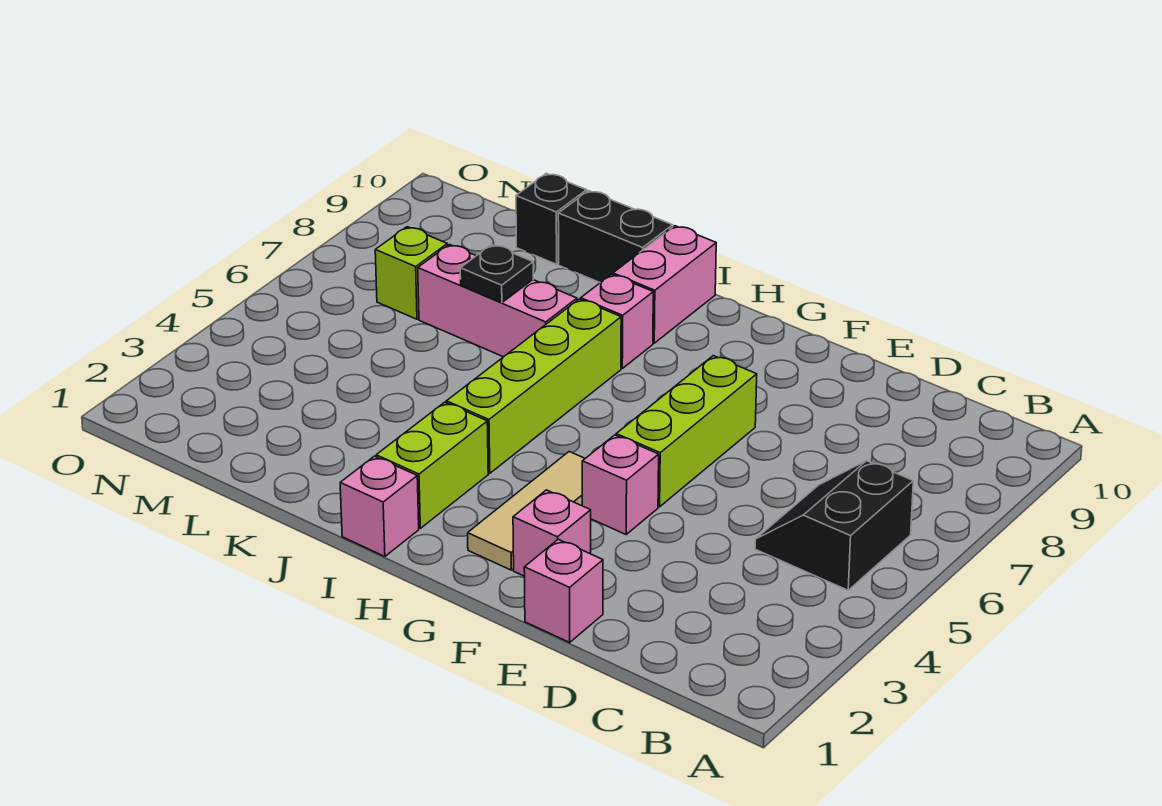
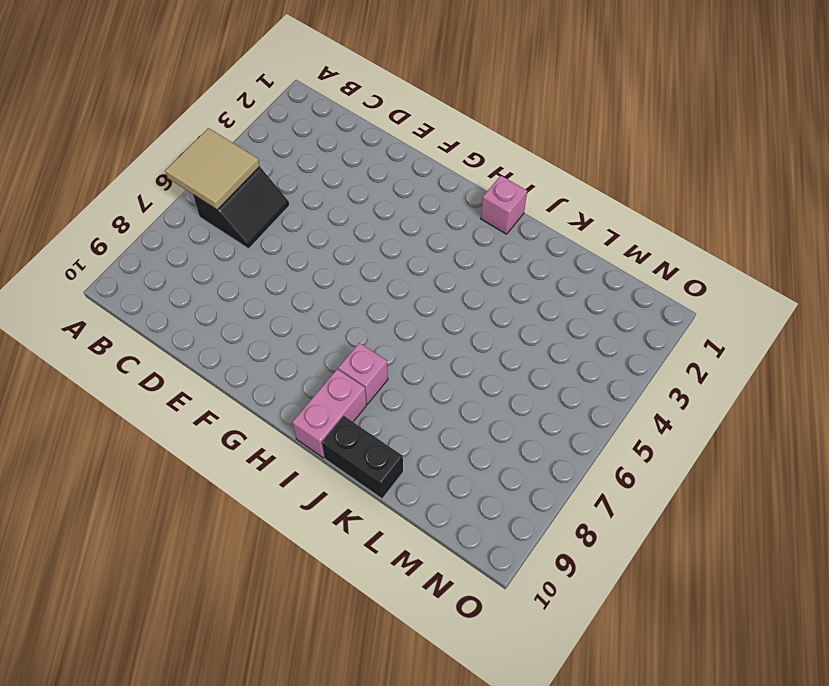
tan 2x2 tile [165,128,260,210] -> none
none -> pink 1x1 brick [524,539,603,642]
none -> pink 1x1 brick [513,490,591,576]
none -> pink 1x1 brick [582,435,659,534]

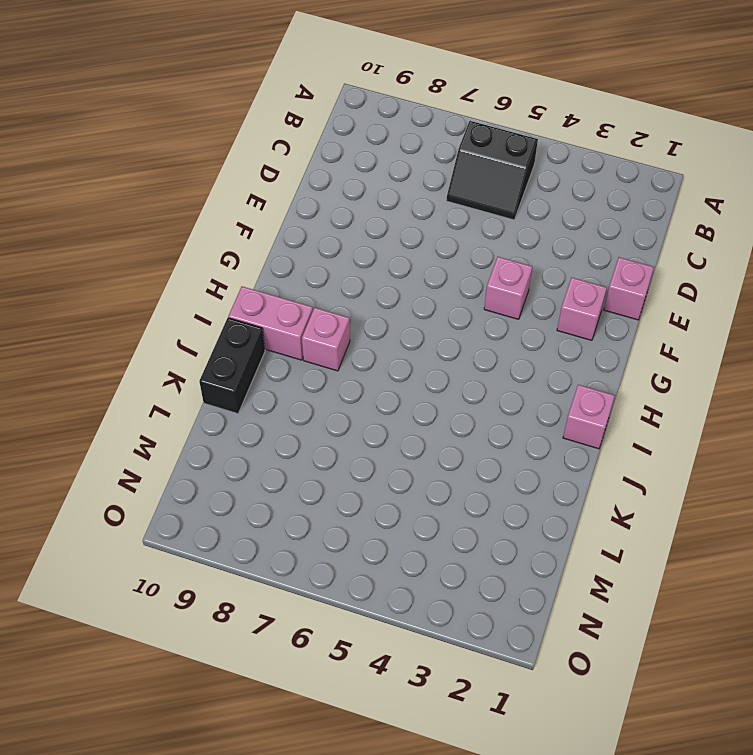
none -> lime 1x3 brick [616,356,757,507]
none -> tan 1x3 tile [468,452,585,570]
none -> lime 1x2 brick [376,402,488,528]

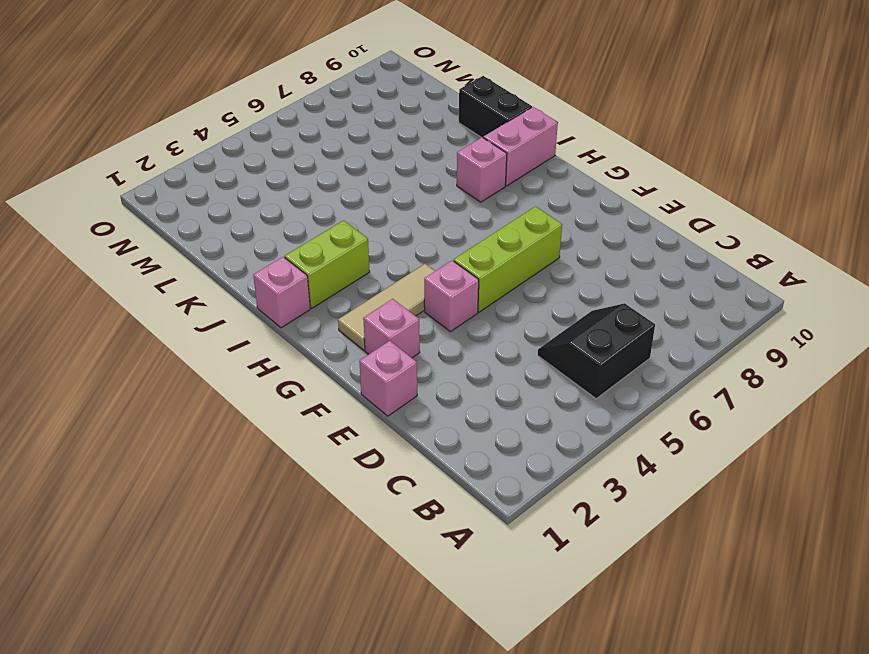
none -> lime 1x4 brick [446,299,621,473]
none -> pink 1x3 brick [418,245,577,357]
none -> black 1x1 brick [516,173,587,264]

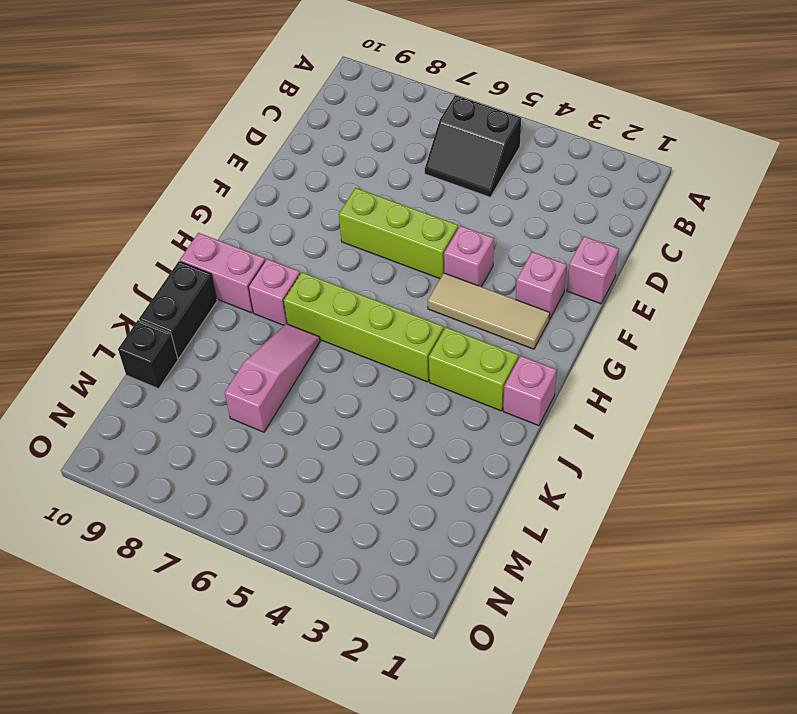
pink 1x3 slope [225,324,320,432] -> pink 1x3 brick [418,245,577,357]
none -> lime 1x1 brick [375,227,447,319]
none -> black 1x1 plate [460,245,533,303]

